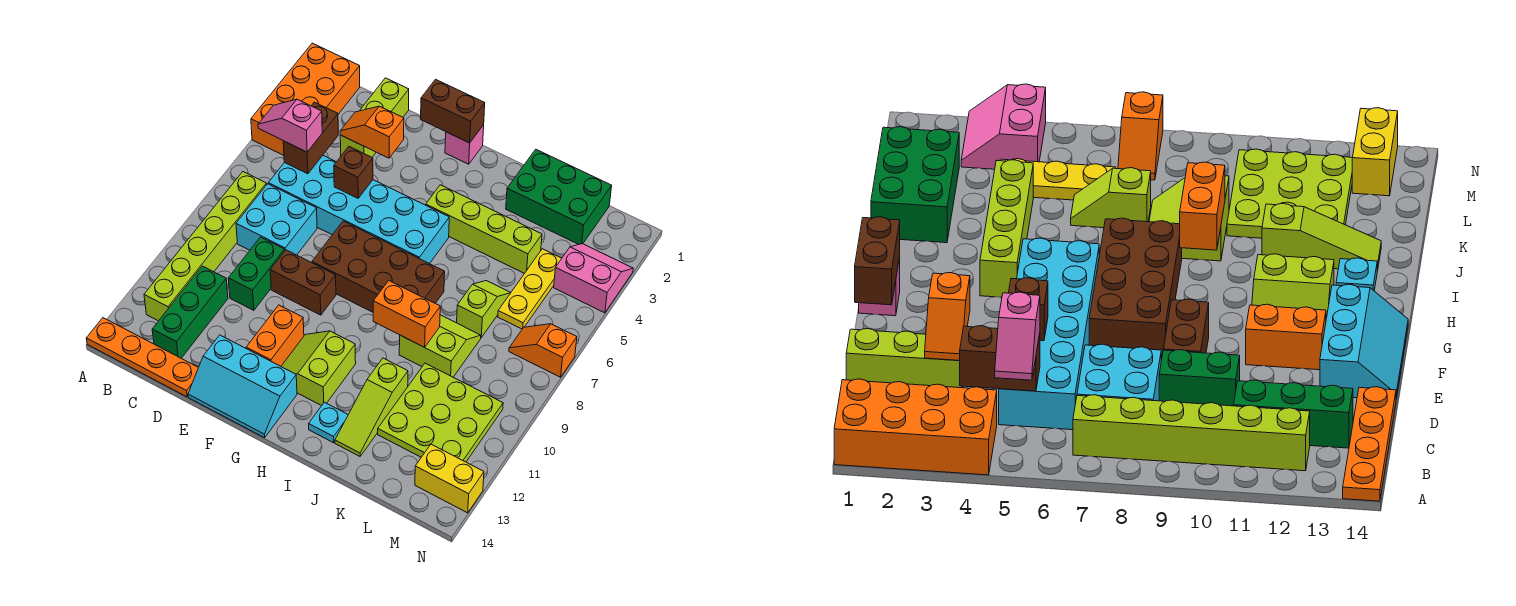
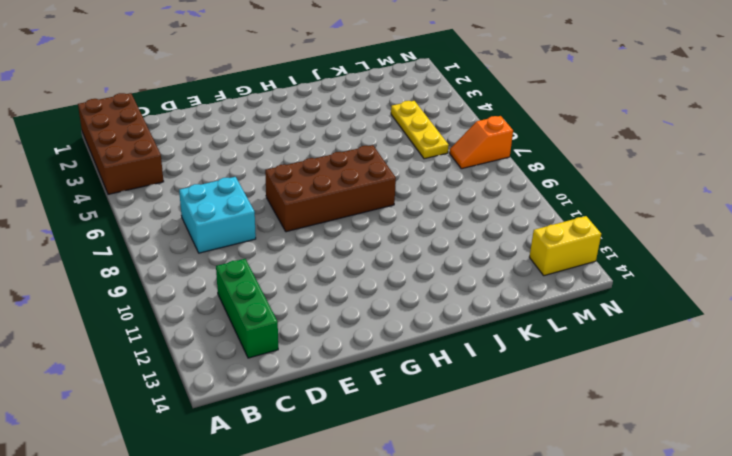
brown 2x4 brick [78,93,164,194] -> orange 2x4 brick [251,43,360,155]
none -> orange 1x4 plate [86,318,198,397]
none -> lime 1x6 brick [144,172,266,321]
none -> cyan 2x6 brick [268,155,449,264]
none -> lime 1x3 brick [340,78,409,157]

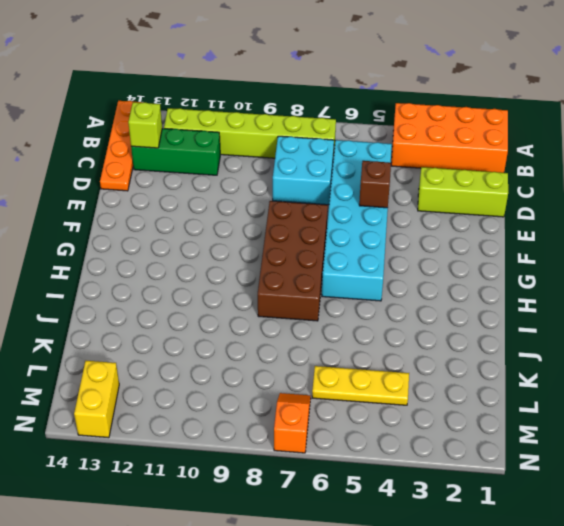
lime 1x1 brick [128,102,162,148] -> none
none -> green 1x2 brick [228,237,285,310]
none -> brown 1x2 brick [270,250,336,315]
none -> cyan 2x3 slope [188,335,297,438]
none -> orange 1x2 brick [246,305,304,366]

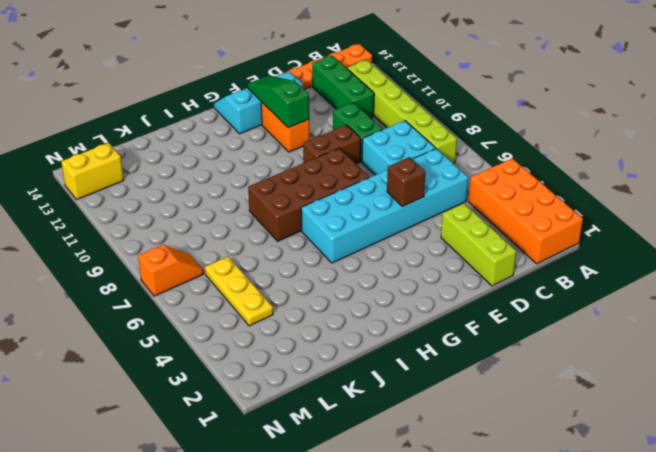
green 1x3 slope [248,76,309,128] -> none
none -> pink 1x1 brick [445,125,484,164]
none -> lime 2x2 slope [281,331,356,406]
none -> lime 1x4 brick [426,185,542,273]
none -> cyan 1x1 plate [309,402,348,443]

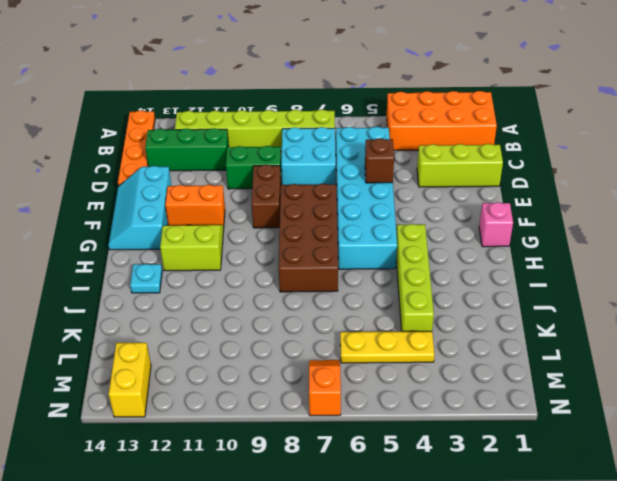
none -> green 2x3 brick [506,150,612,245]
none -> lime 2x2 slope [399,315,481,377]
none -> lime 1x3 slope [335,358,408,456]
none -> lime 1x2 slope [457,281,510,337]

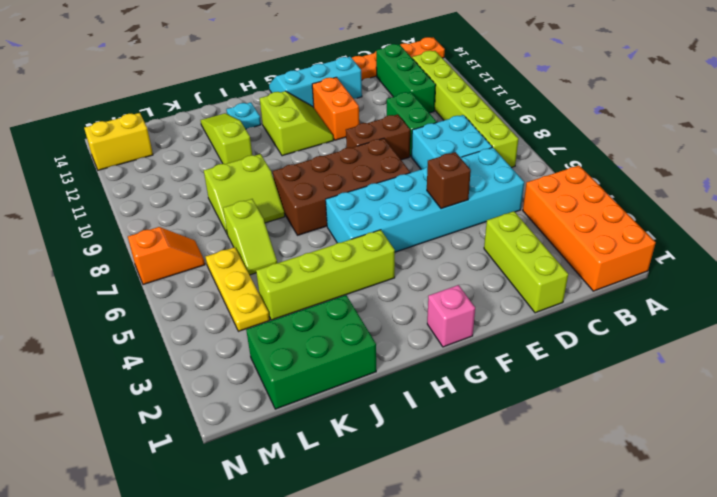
none -> lime 3x3 plate [378,363,503,462]
none -> pink 2x2 slope [554,244,633,313]
none -> brown 1x2 brick [283,102,338,174]
none -> orange 1x2 slope [340,106,404,158]

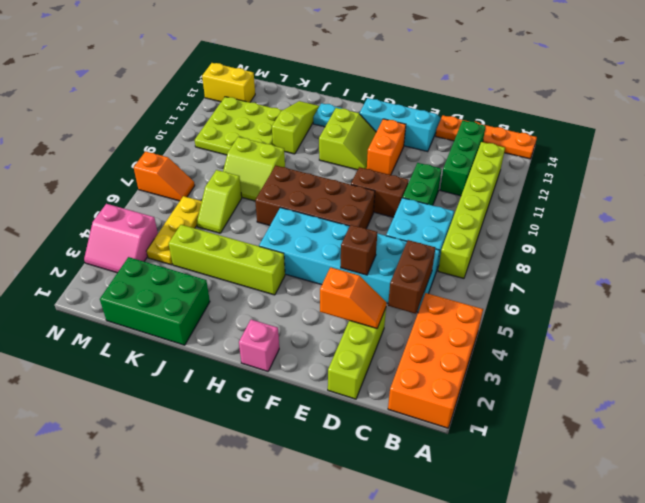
none -> brown 1x2 brick [421,79,485,143]
none -> orange 1x2 brick [373,281,440,347]
none -> pink 1x2 slope [258,99,322,152]

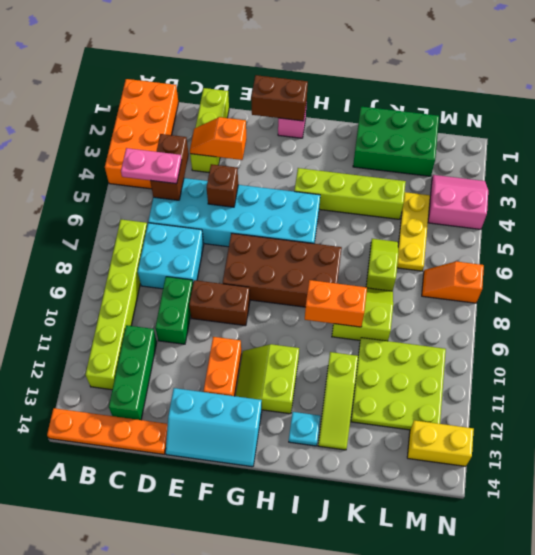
pink 1x2 plate [121,148,182,184] -> pink 1x2 slope [258,99,322,152]

